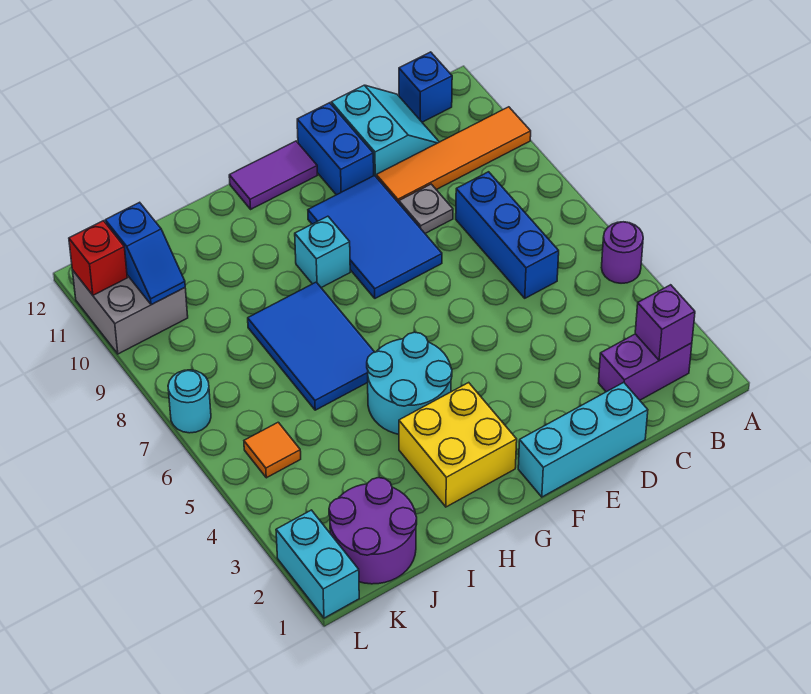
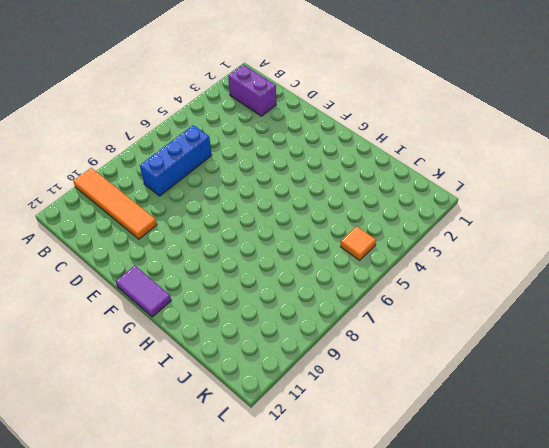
none -> purple 1x1 round brick [602,222,643,283]
none -> blue 1x1 brick [399,52,452,122]
none -> cyan 2x2 slope [331,85,439,176]

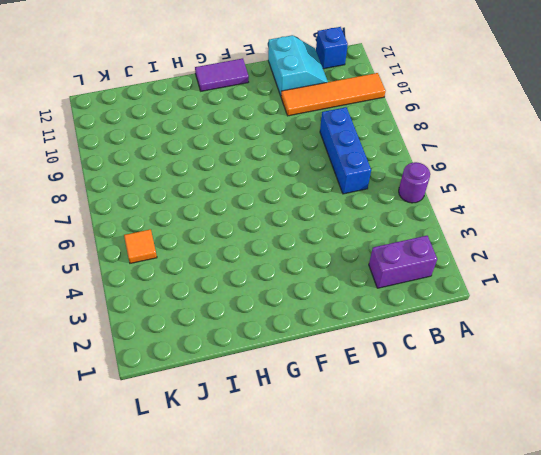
none -> cyan 1x3 brick [518,382,648,497]
none -> grey 1x1 plate [399,184,453,233]
none -> blue 2x3 tile [308,175,442,298]

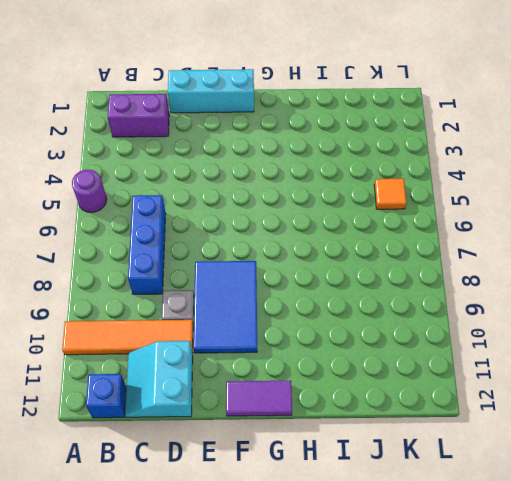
none -> blue 1x2 brick [297,103,374,195]
none -> yellow 2x2 brick [399,383,517,507]
none -> cyan 2x2 round brick [367,332,452,434]

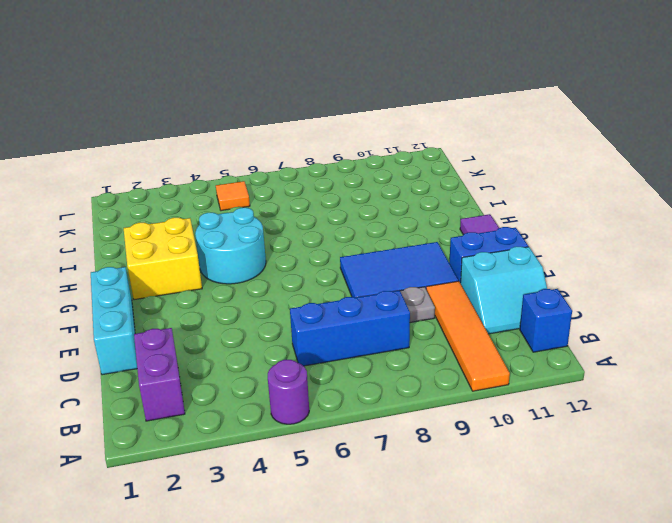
none -> cyan 1x1 brick [295,216,350,288]
none -> blue 2x3 tile [248,282,374,410]
none -> purple 2x2 round brick [329,478,417,584]

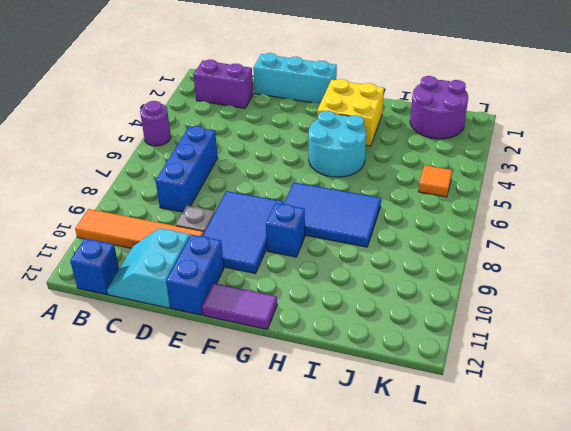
blue 2x3 tile [284,182,381,247] -> blue 2x3 tile turned to [248,282,374,410]
blue 1x1 brick [266,203,305,257] -> cyan 1x1 brick [295,216,350,288]
none -> grey 2x2 brick [72,270,188,354]
none -> cyan 1x2 brick [276,510,359,618]
none -> cyan 1x1 round brick [168,370,211,433]

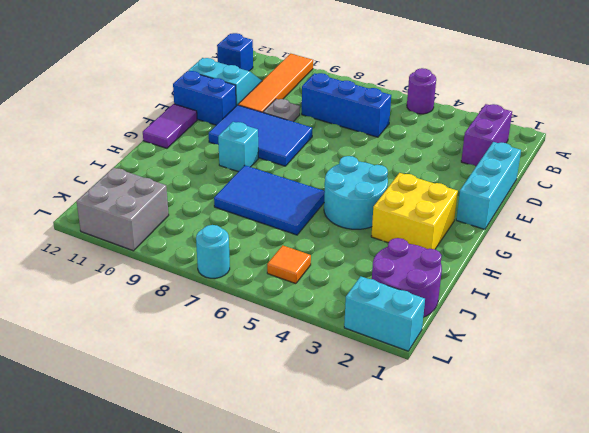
none -> purple 1x1 brick [635,285,695,361]
none -> blue 1x2 slope [105,202,185,305]
none -> red 1x1 brick [69,221,127,295]

